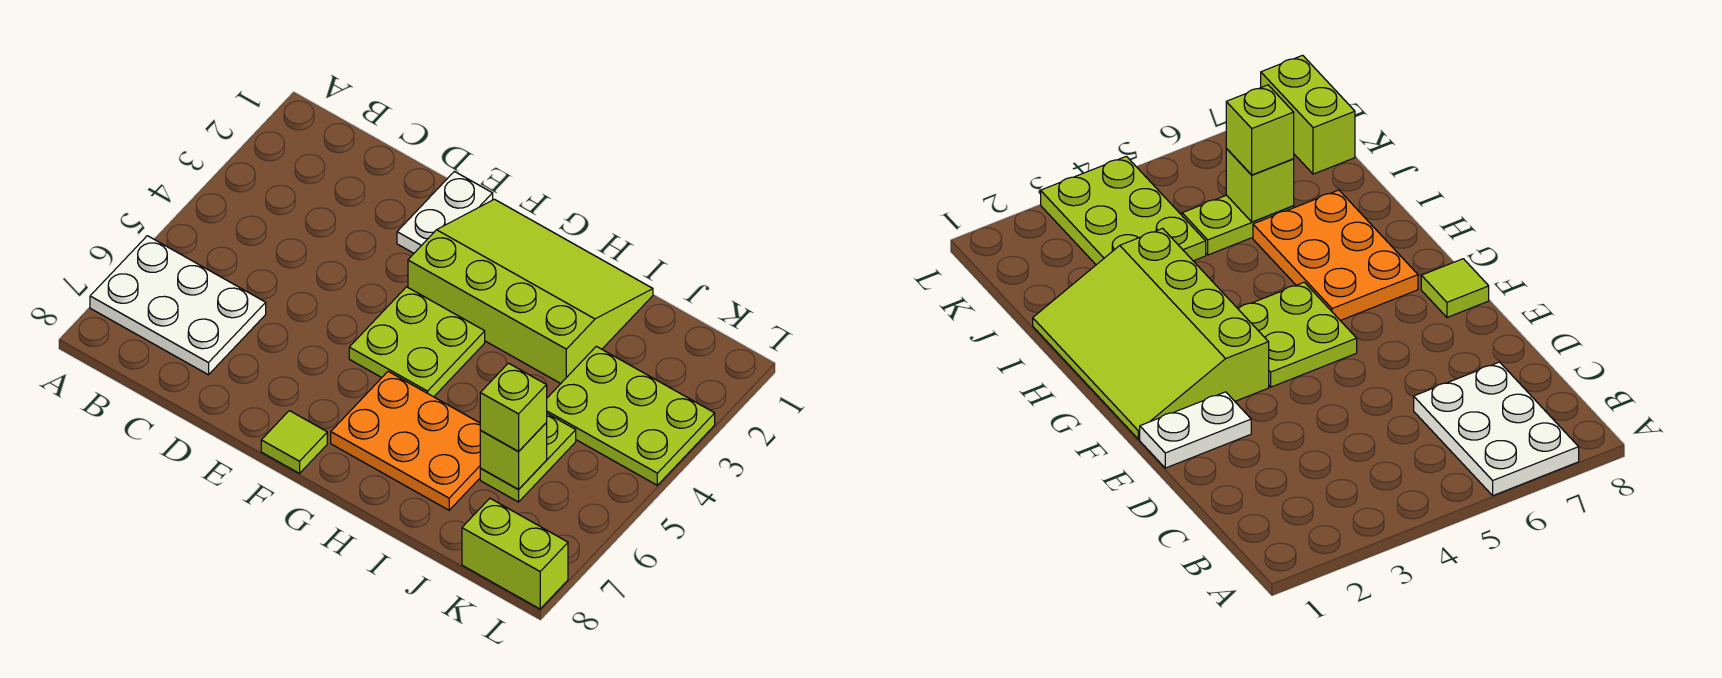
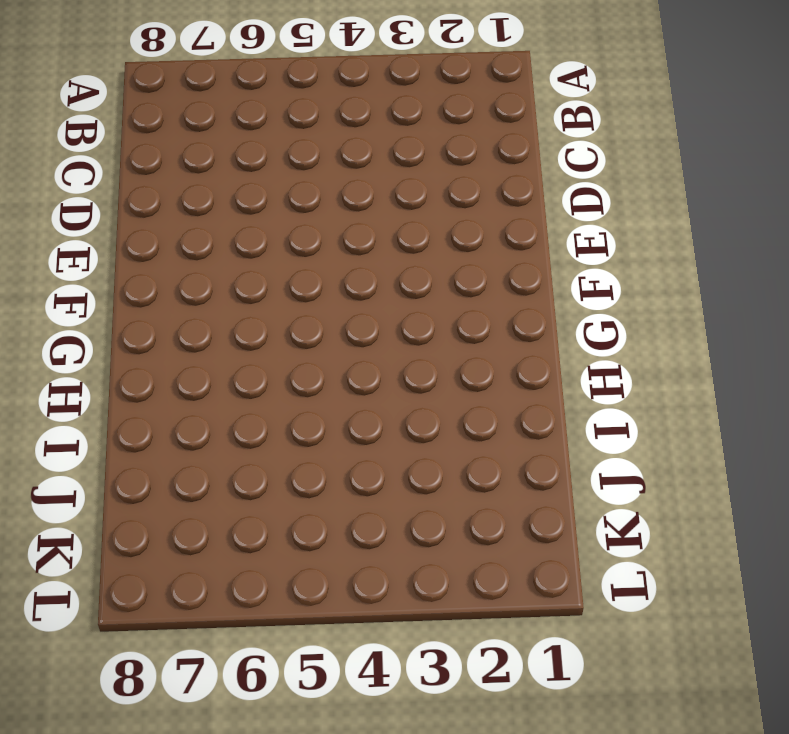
none -> white 2x3 plate [90,236,266,375]
none -> white 1x2 plate [397,171,493,253]

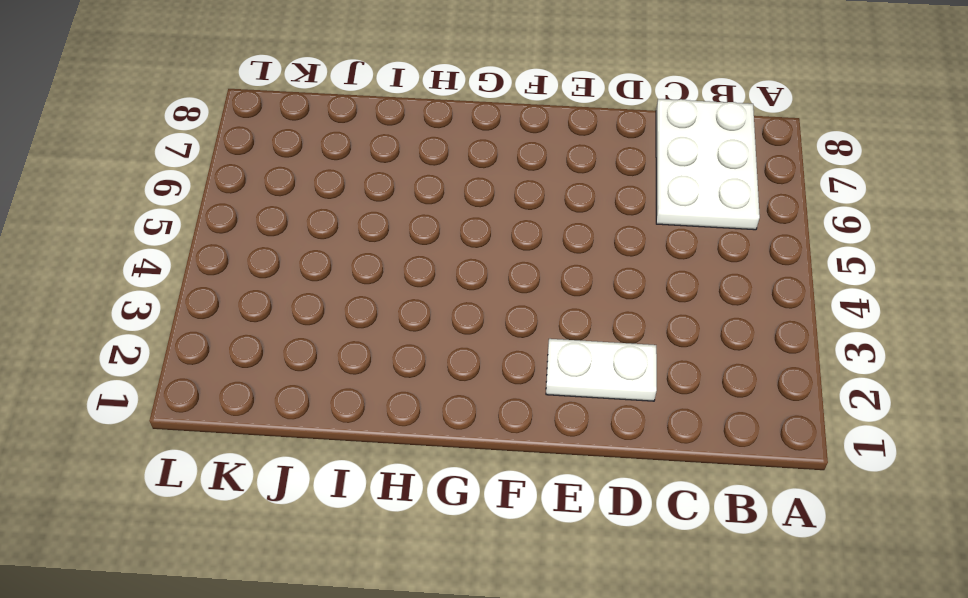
white 2x3 plate [656,99,760,230] -> white 2x3 plate turned to [90,236,266,375]
white 1x2 plate [546,339,657,401] -> white 1x2 plate turned to [397,171,493,253]
none -> lime 3x4 slope [408,199,653,383]
none -> lime 2x2 plate [349,287,485,397]

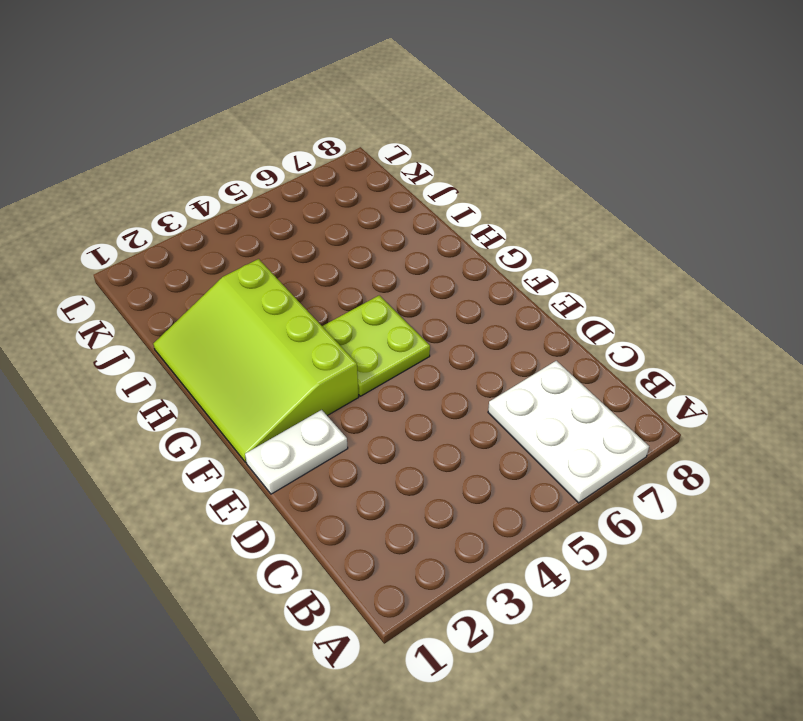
none -> lime 1x1 tile [261,411,327,473]
none -> orange 2x3 plate [331,371,481,510]

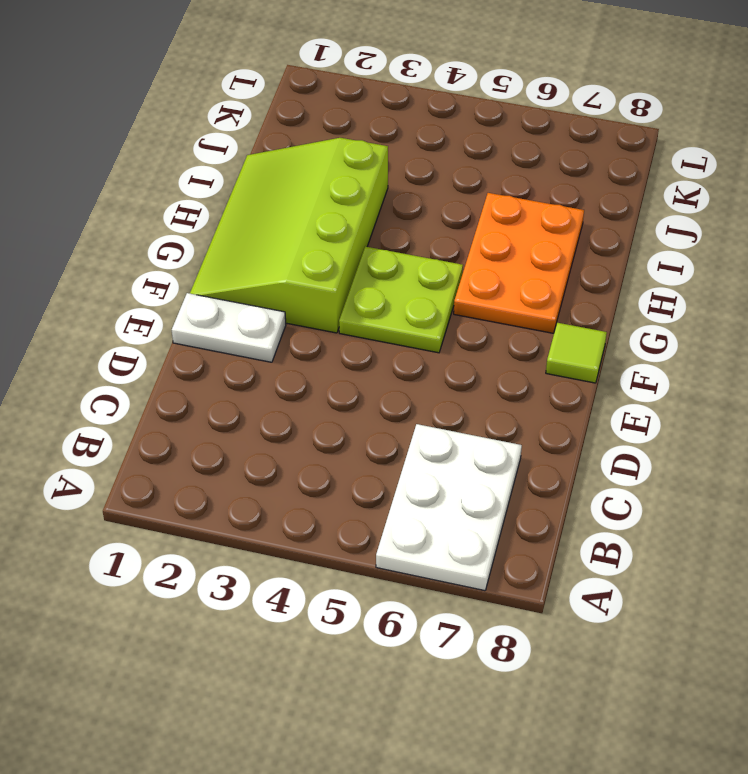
none -> lime 2x3 plate [547,346,715,485]
none -> lime 1x2 plate [480,414,576,502]

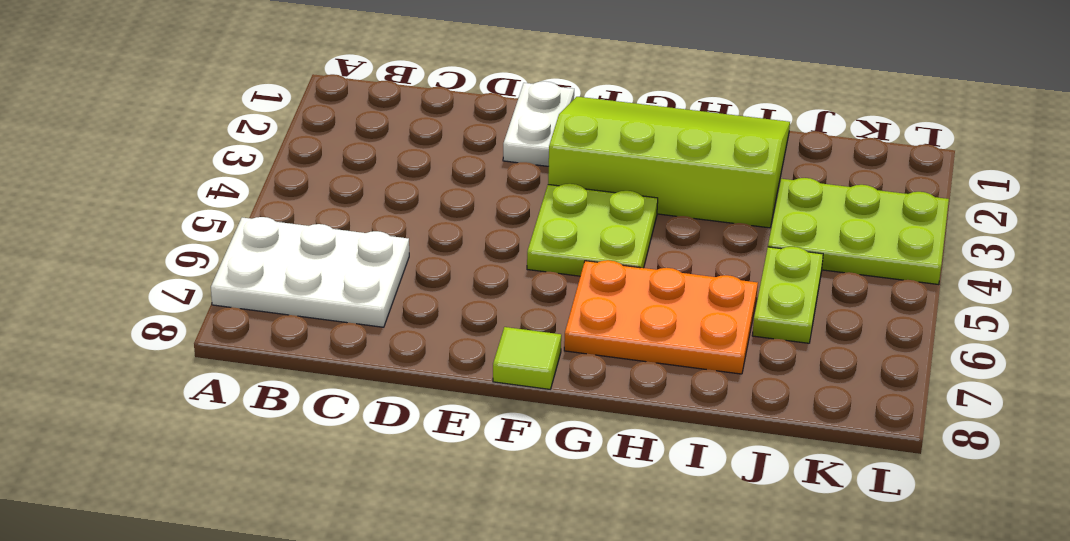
none -> lime 1x2 brick [462,498,568,609]
none -> lime 1x1 brick [480,423,547,490]

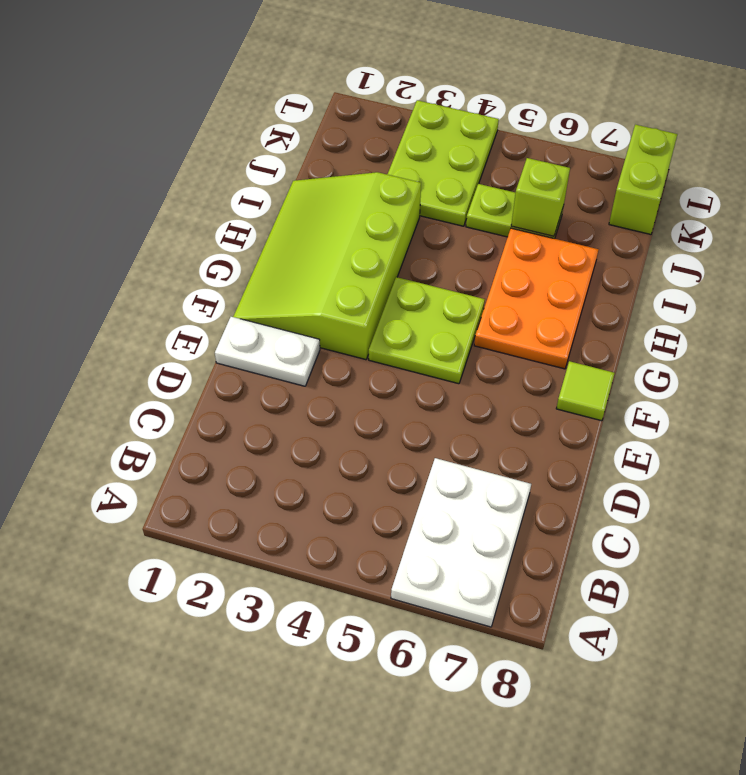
none -> lime 1x1 brick [480,363,547,452]

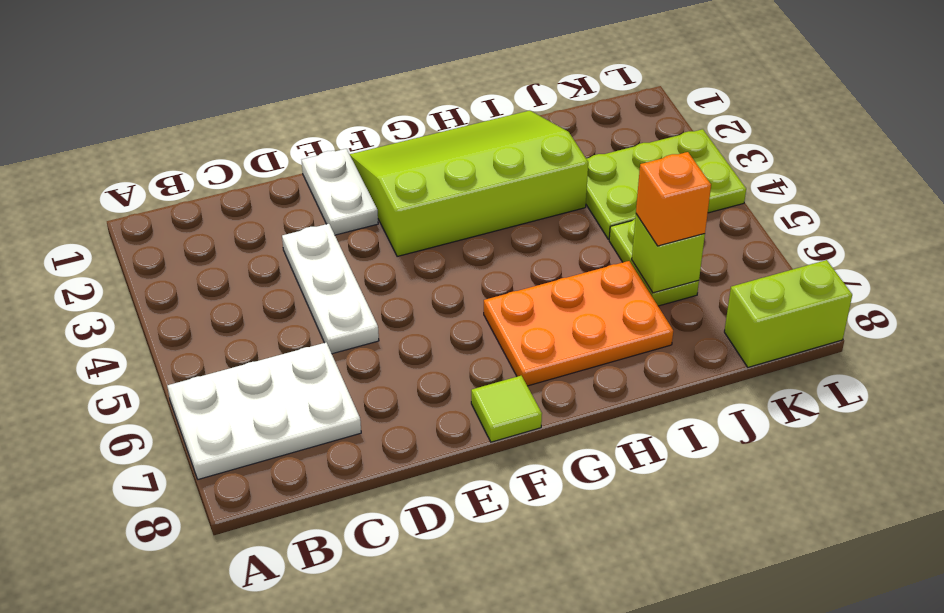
white 1x3 plate [282,224,379,354] -> none
orange 1x1 brick [636,152,711,246] -> lime 1x1 brick [480,363,547,452]
none -> lime 2x2 plate [349,287,485,397]

